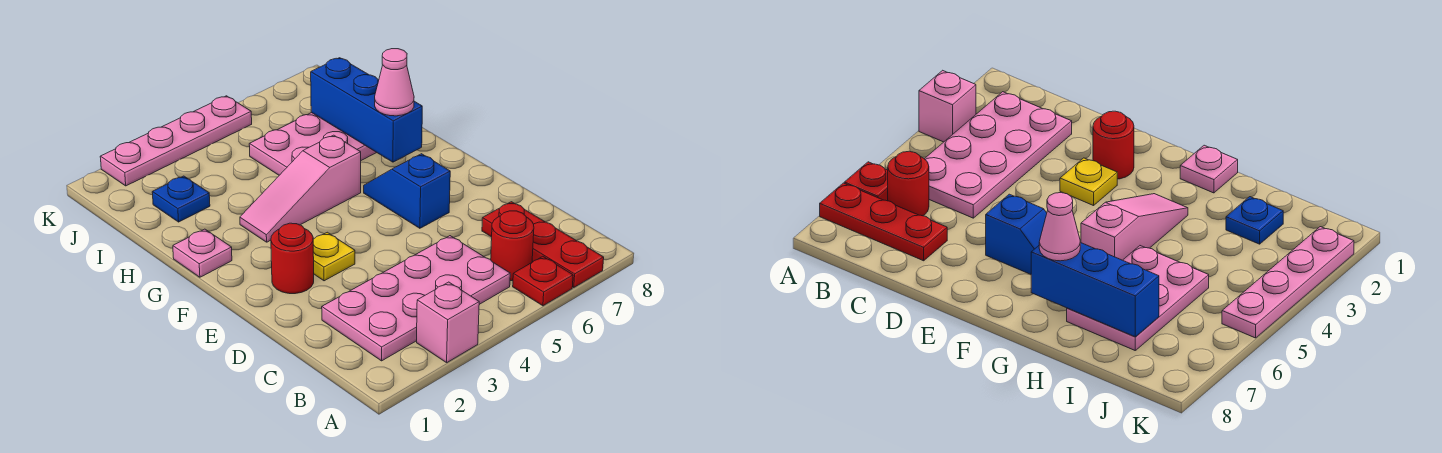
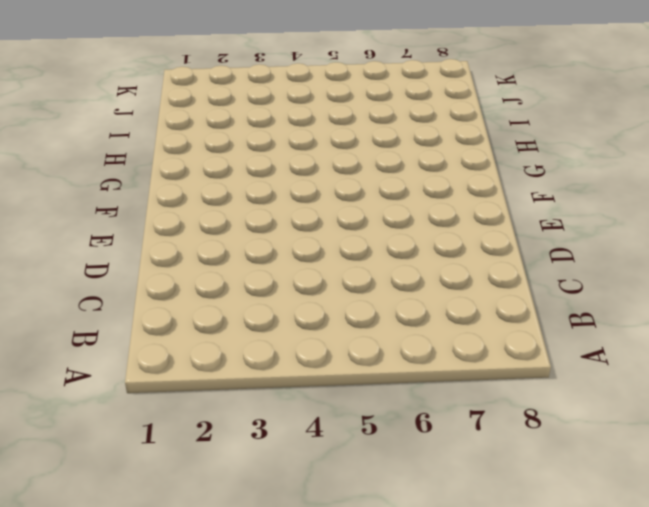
none -> pink 1x1 brick [417,282,479,363]
none -> red 1x1 plate [513,256,573,306]
none -> red 1x3 plate [482,202,604,288]

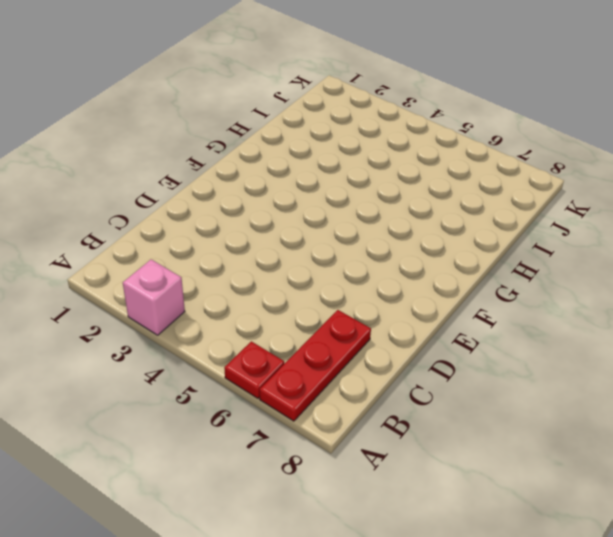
none -> pink 2x4 plate [322,236,510,361]
none -> red 1x1 round brick [491,211,534,281]
none -> red 1x1 round brick [271,223,314,294]

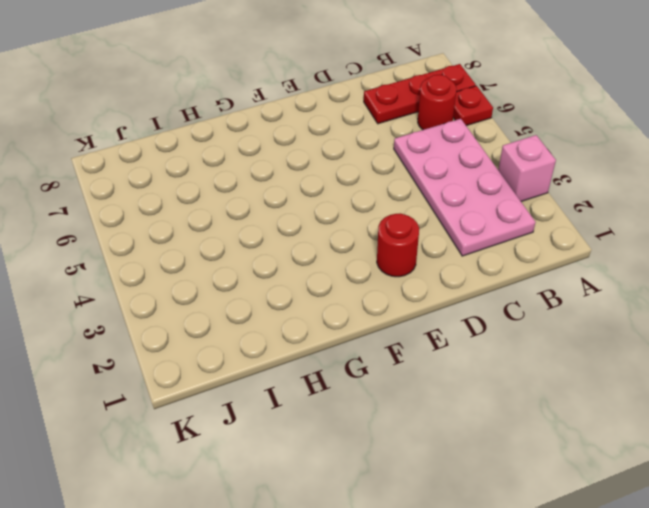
none -> yellow 1x1 plate [313,232,355,281]
none -> blue 1x2 slope [364,154,450,228]
none -> pink 1x1 plate [173,229,232,277]

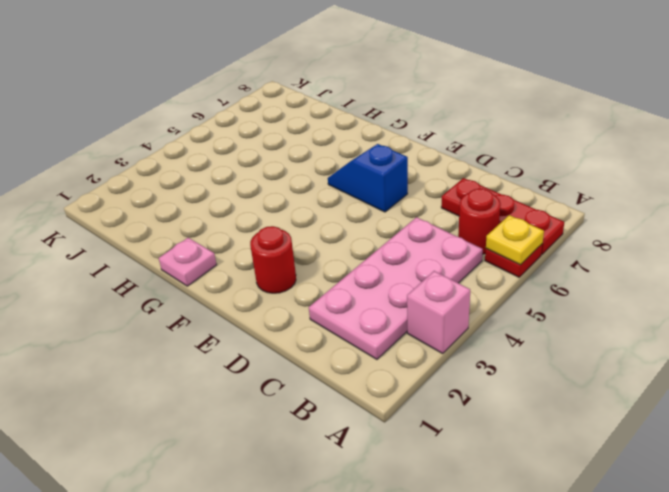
yellow 1x1 plate [486,215,544,265] -> yellow 1x1 plate moved to [313,232,355,281]
none -> pink 1x3 slope [240,135,361,242]
none -> pink 2x3 plate [249,113,377,175]
none -> blue 1x1 plate [152,176,210,222]

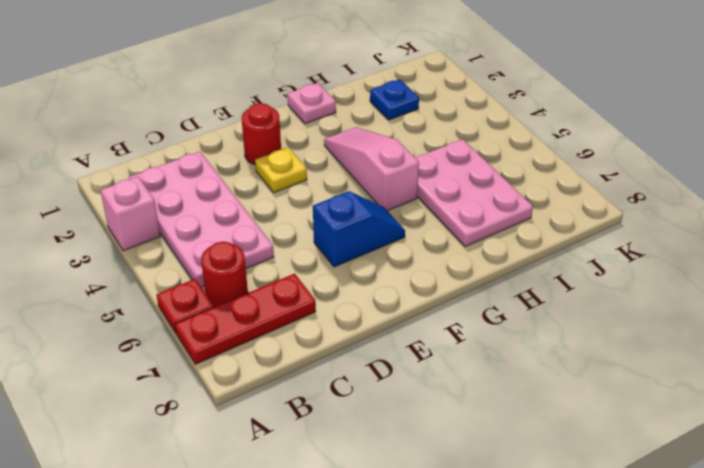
none -> pink 1x4 plate [100,96,252,186]
none -> blue 1x3 brick [311,58,422,162]
none -> pink 1x1 cone [375,49,414,116]

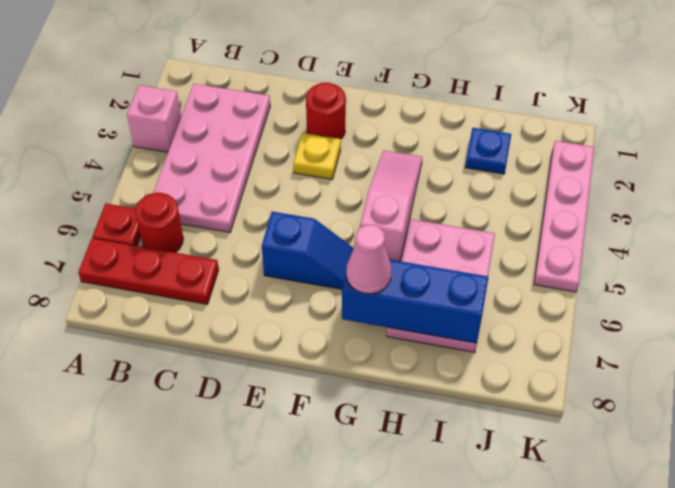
none -> pink 1x1 plate [173,229,232,277]

